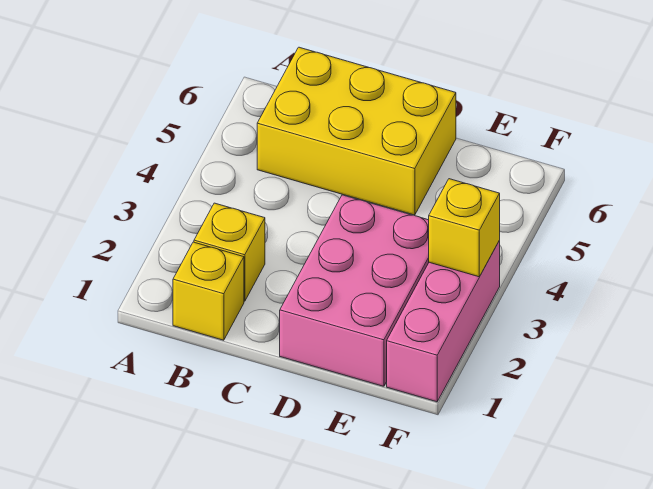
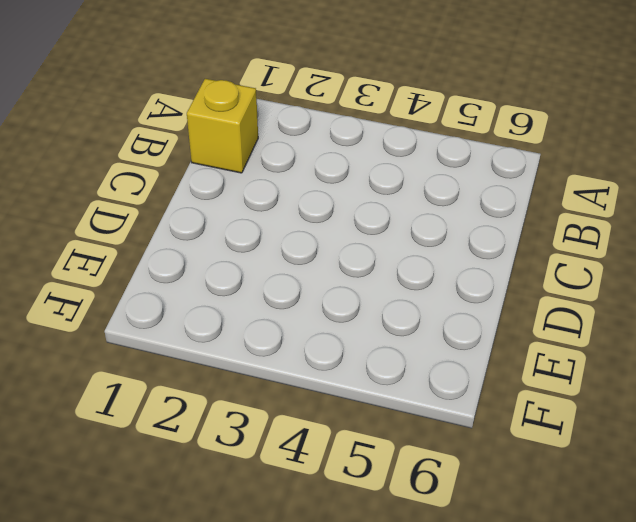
none -> yellow 1x1 brick [194,203,265,301]
none -> yellow 2x3 brick [257,47,456,215]

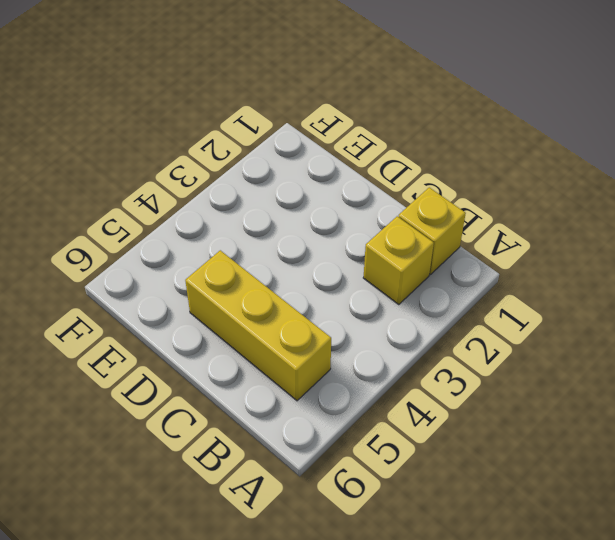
yellow 1x3 brick [185,250,331,401] -> yellow 2x3 brick [257,47,456,215]
none -> pink 2x3 brick [280,195,429,386]
none -> pink 1x3 brick [387,241,500,402]

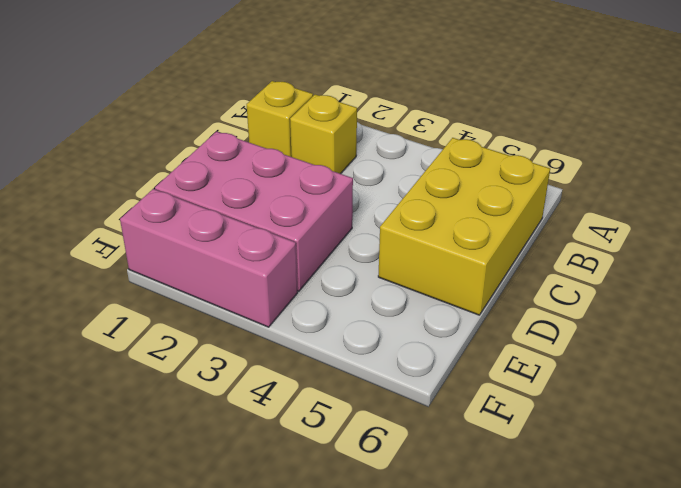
none -> yellow 1x1 brick [429,179,500,277]

